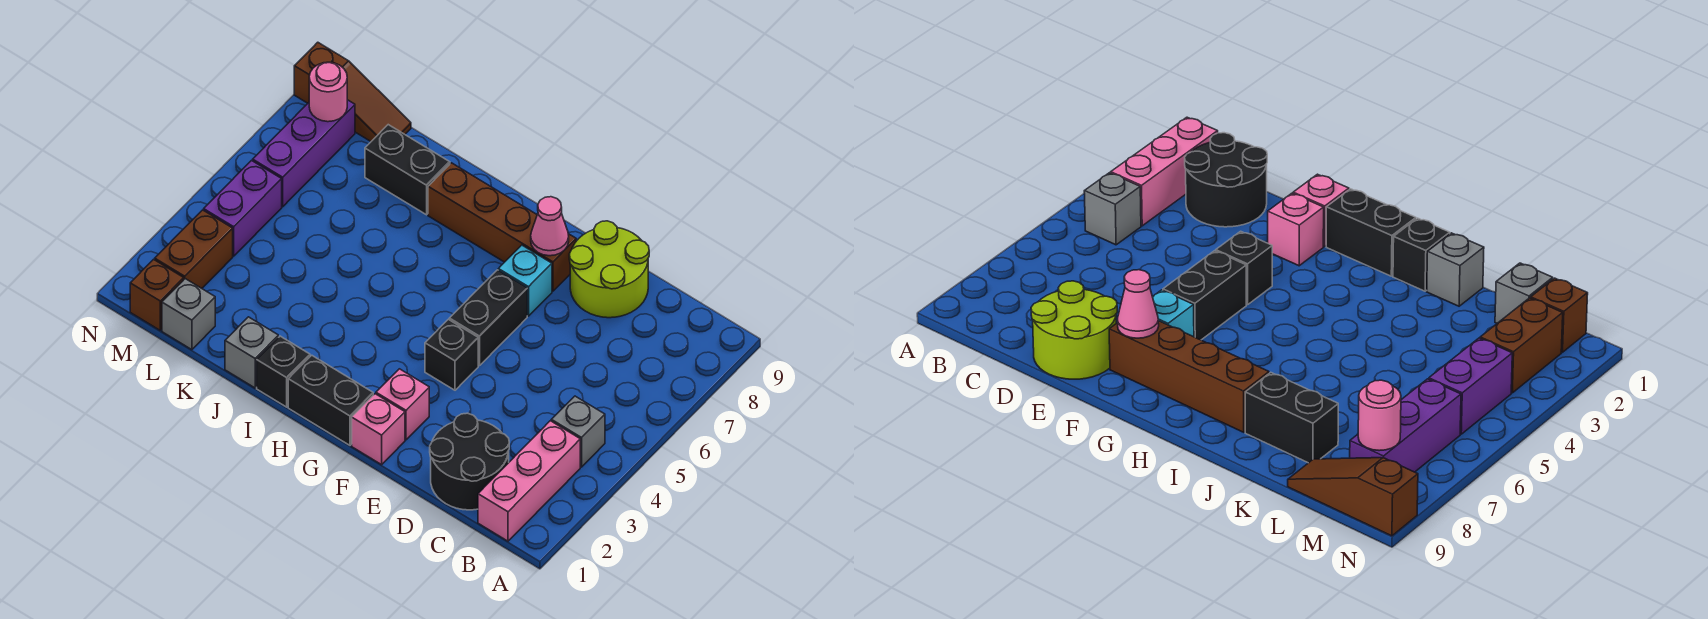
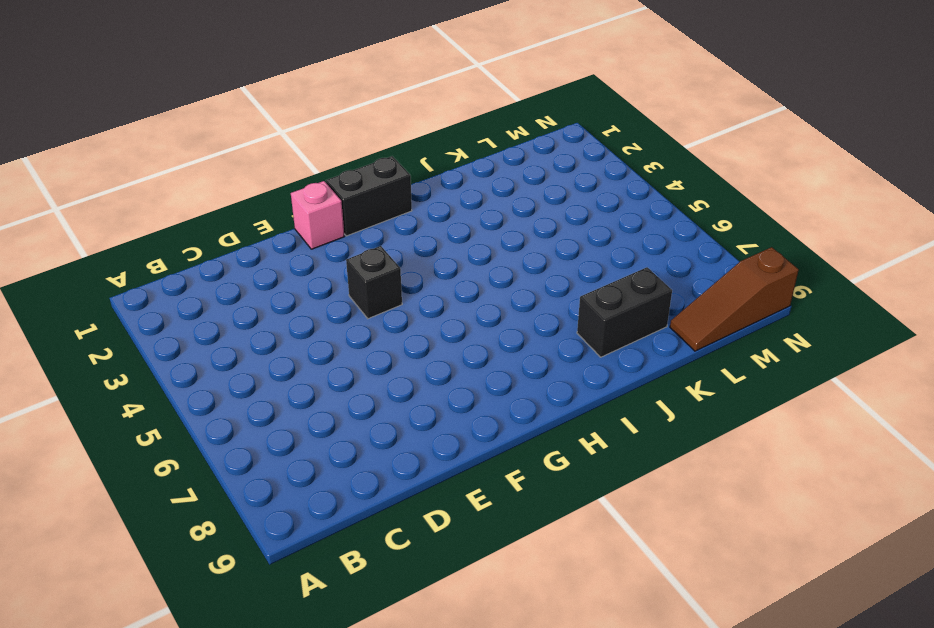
none -> pink 1x3 brick [478,421,580,541]
none -> grey 1x1 brick [551,396,605,467]
none -> black 2x2 round brick [430,413,509,510]

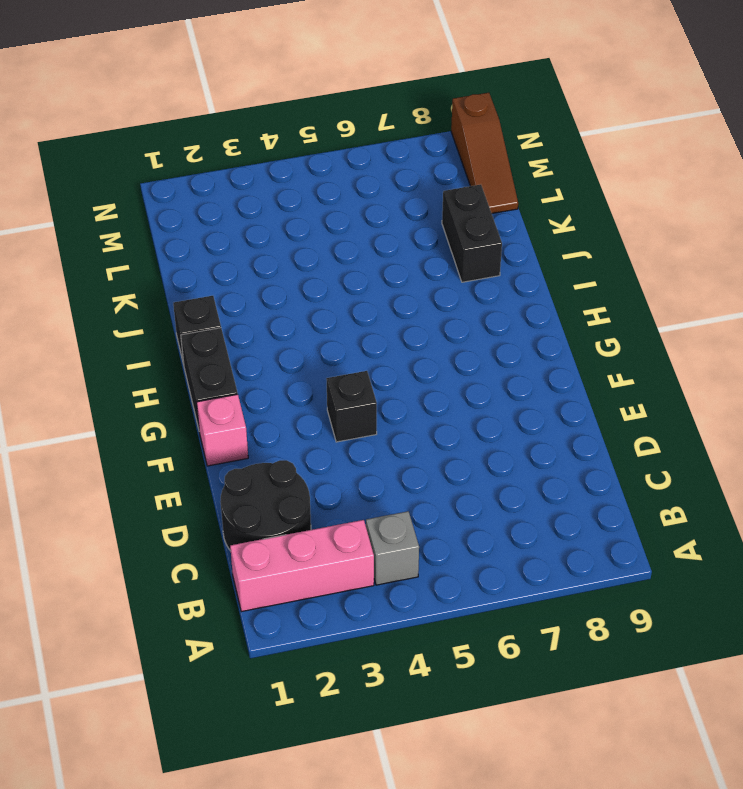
none -> lime 2x2 round brick [569,221,649,318]
none -> pink 1x1 brick [376,369,429,440]
none -> black 1x2 brick [449,270,527,366]

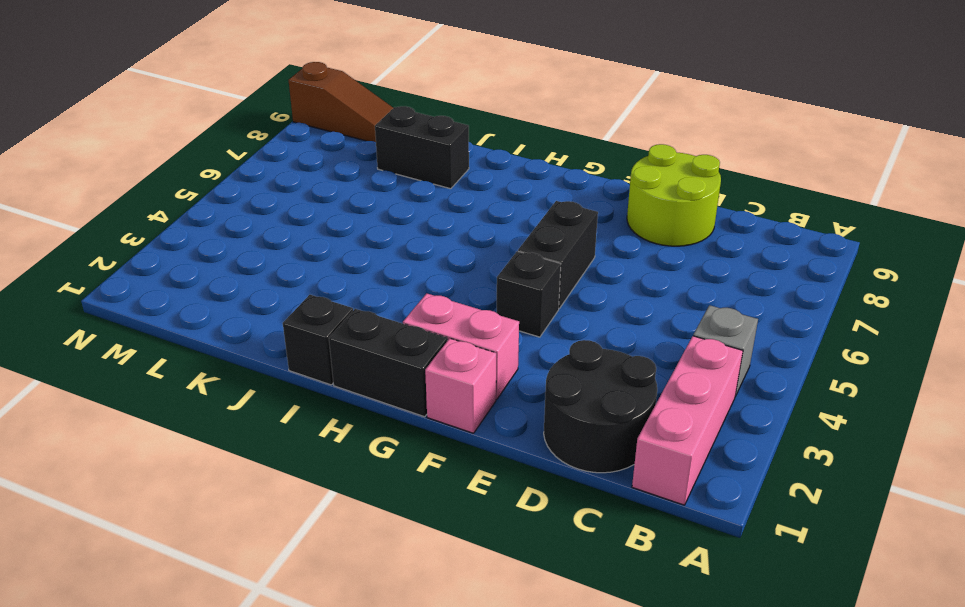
pink 1x2 brick [403,293,519,399] -> pink 1x1 brick [376,369,429,440]
none -> cyan 1x1 brick [498,245,552,316]
none -> brown 1x4 brick [428,163,576,291]
none -> grey 1x1 brick [225,317,278,388]

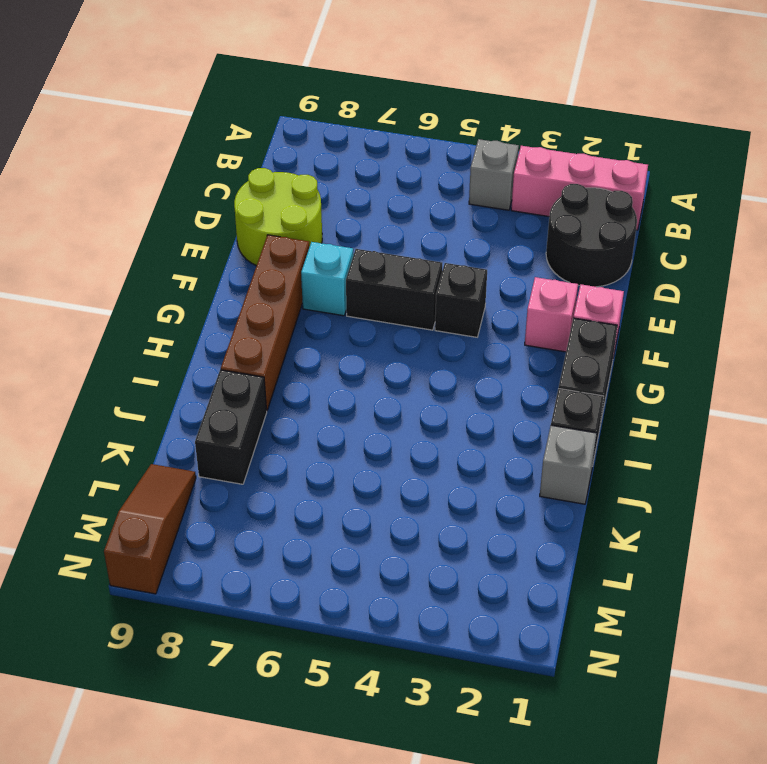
none -> grey 1x1 brick [162,279,215,350]
none -> brown 1x1 brick [130,260,184,330]
none -> brown 1x2 brick [155,210,233,288]

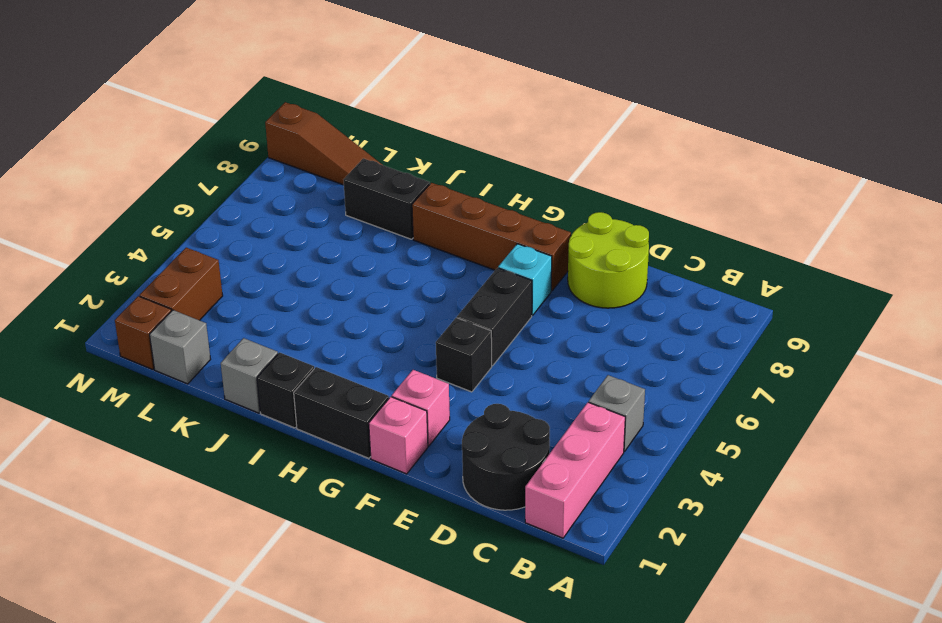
none -> purple 1x2 brick [204,161,282,256]
none -> purple 1x3 brick [253,100,355,207]
none -> pink 1x1 cone [531,197,569,256]

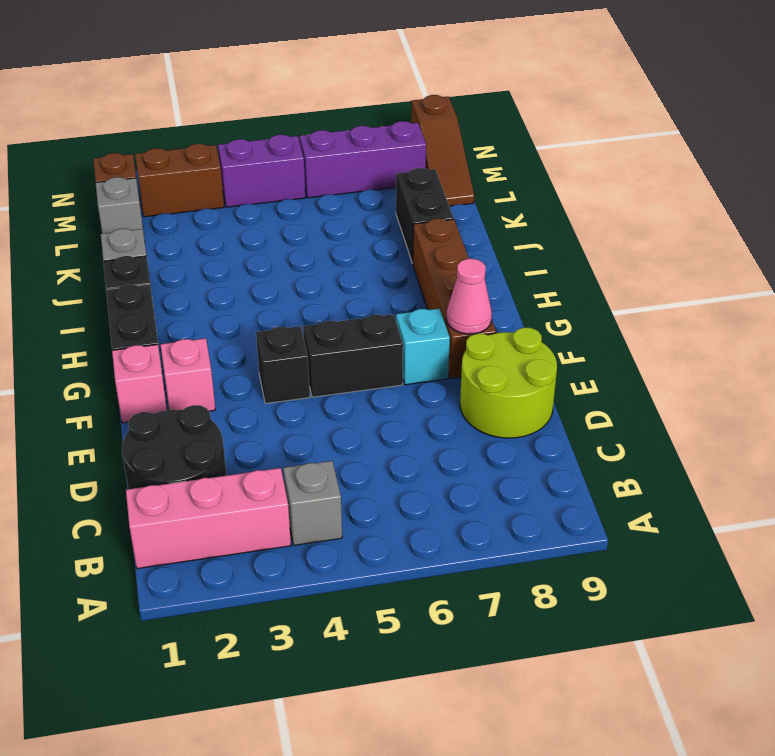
none -> pink 1x1 round brick [309,62,347,122]

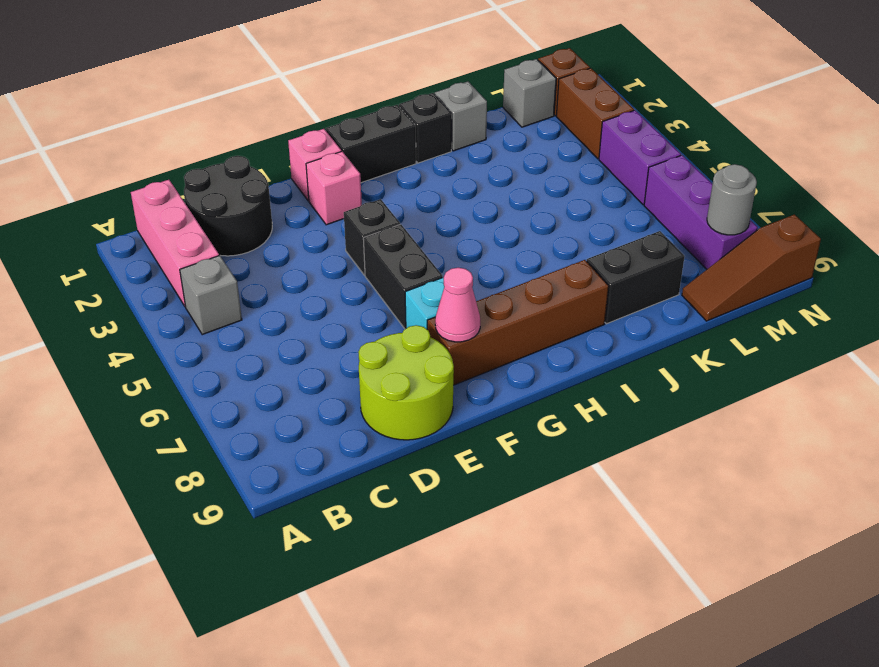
grey 1x1 round brick [707,164,757,235] -> pink 1x1 round brick [309,62,347,122]

